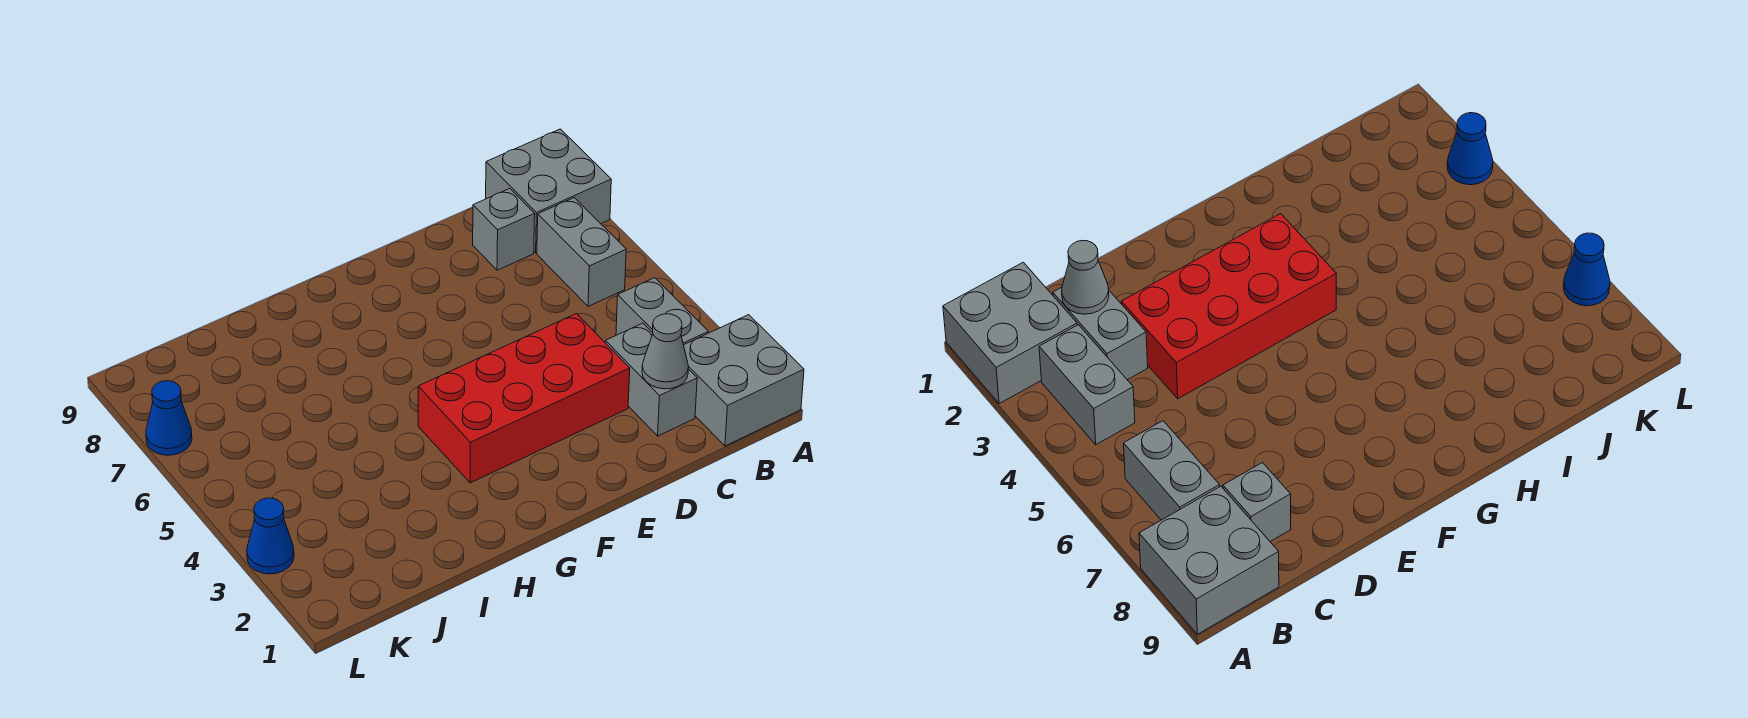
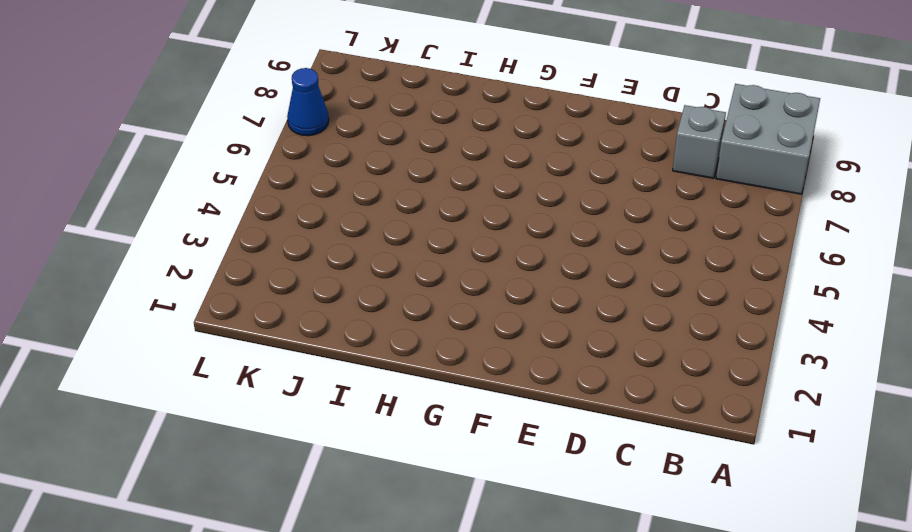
none -> grey 2x2 brick [684,315,804,446]
none -> grey 1x2 brick [616,278,708,345]

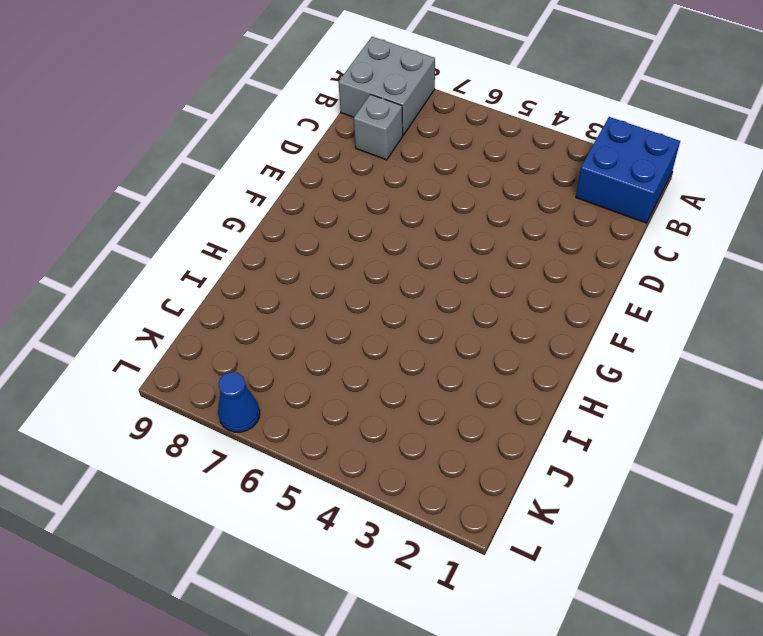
blue 2x2 brick [576,117,680,223] -> grey 2x2 brick [684,315,804,446]
none -> grey 1x2 brick [616,278,708,345]
none -> grey 1x2 brick [537,198,626,306]

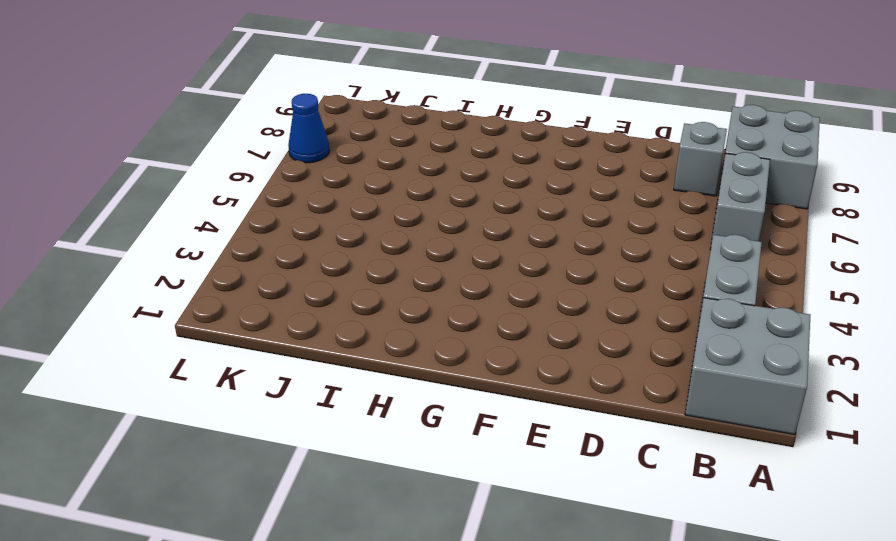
none -> grey 1x2 brick [605,323,697,436]
none -> red 2x4 brick [418,314,630,483]

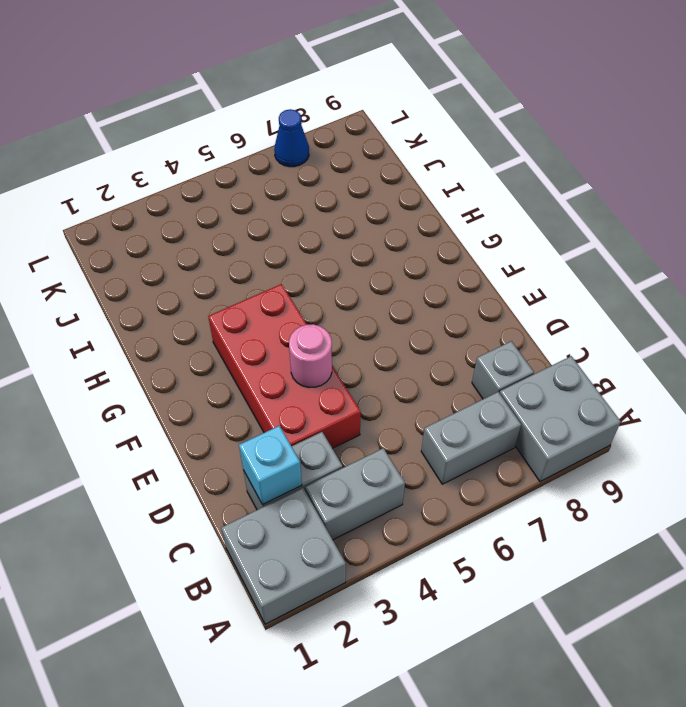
cyan 1x1 brick [239,426,302,505] -> grey 1x1 cone [642,314,689,389]
pink 1x1 round brick [289,324,332,388] -> none
none -> blue 1x1 cone [247,498,294,574]

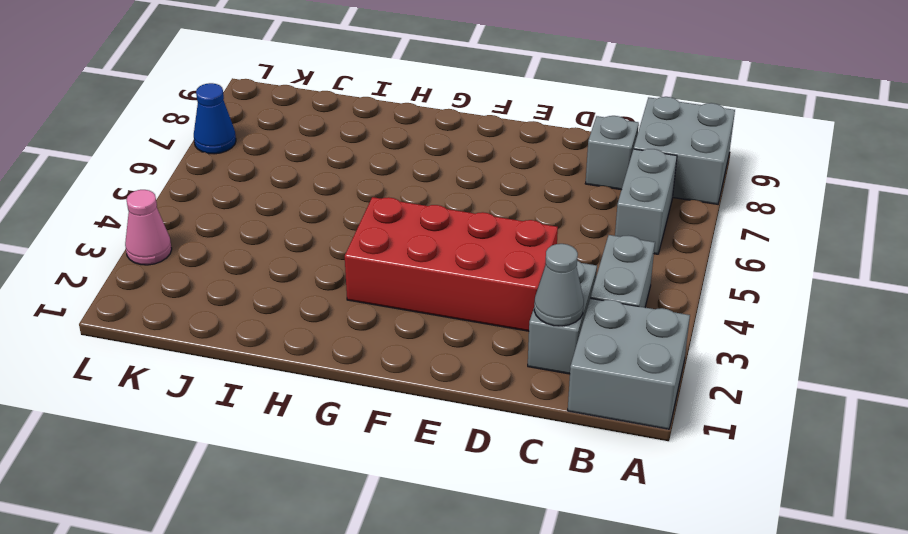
pink 1x1 cone [125,190,172,265] -> blue 1x1 cone [247,498,294,574]

